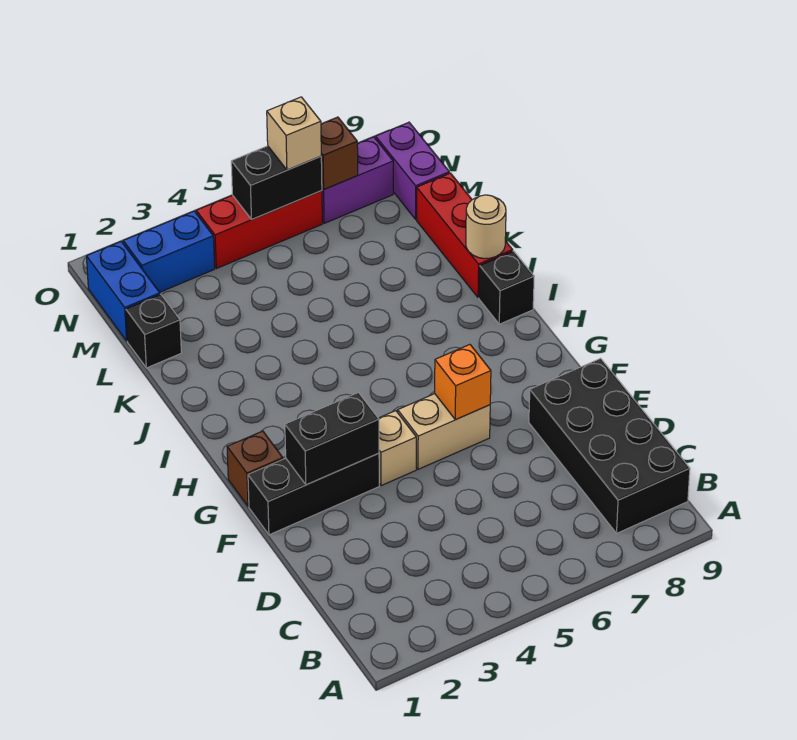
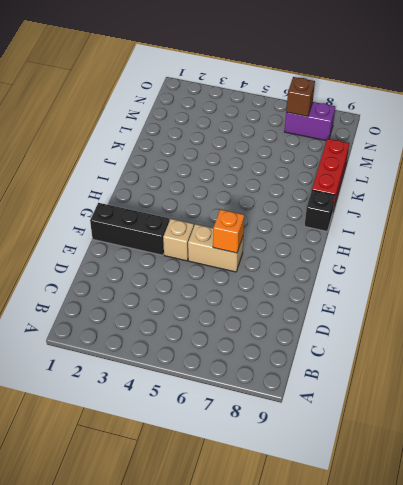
none -> black 2x4 brick [529,358,690,533]
none -> brown 1x1 brick [227,431,283,506]
none -> black 1x1 brick [126,294,181,368]

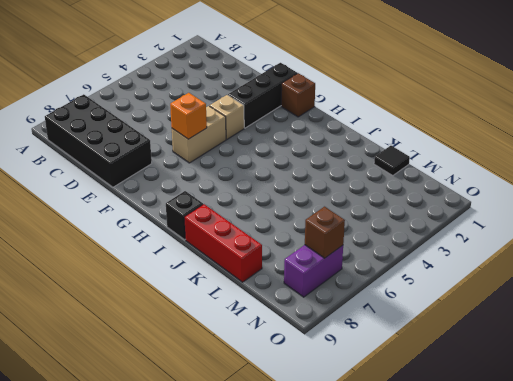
black 1x1 tile [374,146,410,176] -> black 1x1 brick [126,294,181,368]
none -> blue 1x2 brick [86,241,160,341]
none -> purple 1x2 brick [376,122,449,219]
none -> blue 1x2 brick [123,211,215,292]

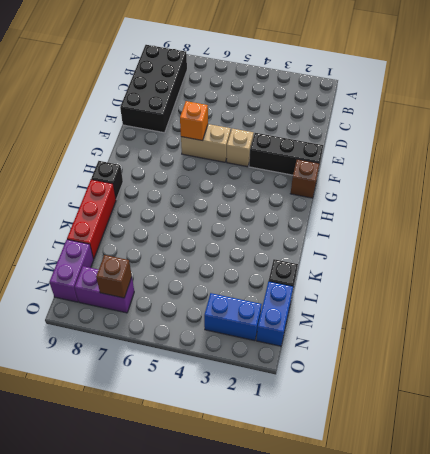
none -> red 1x3 brick [196,191,322,269]
none -> black 1x2 brick [285,393,379,485]
none -> tan 1x1 round brick [466,195,506,259]

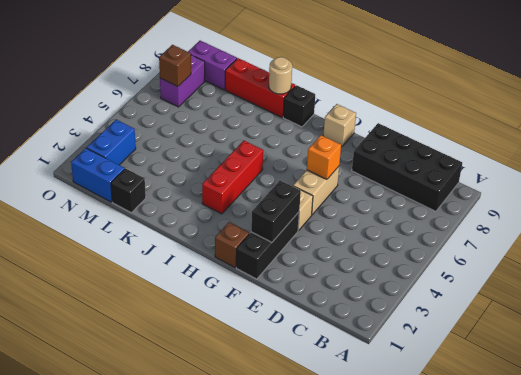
tan 1x1 brick [323,104,356,146] -> tan 1x1 brick moved to [267,97,321,170]
red 1x3 brick [202,141,263,214] -> red 1x3 brick moved to [196,191,322,269]
none -> black 1x2 brick [231,146,322,219]

